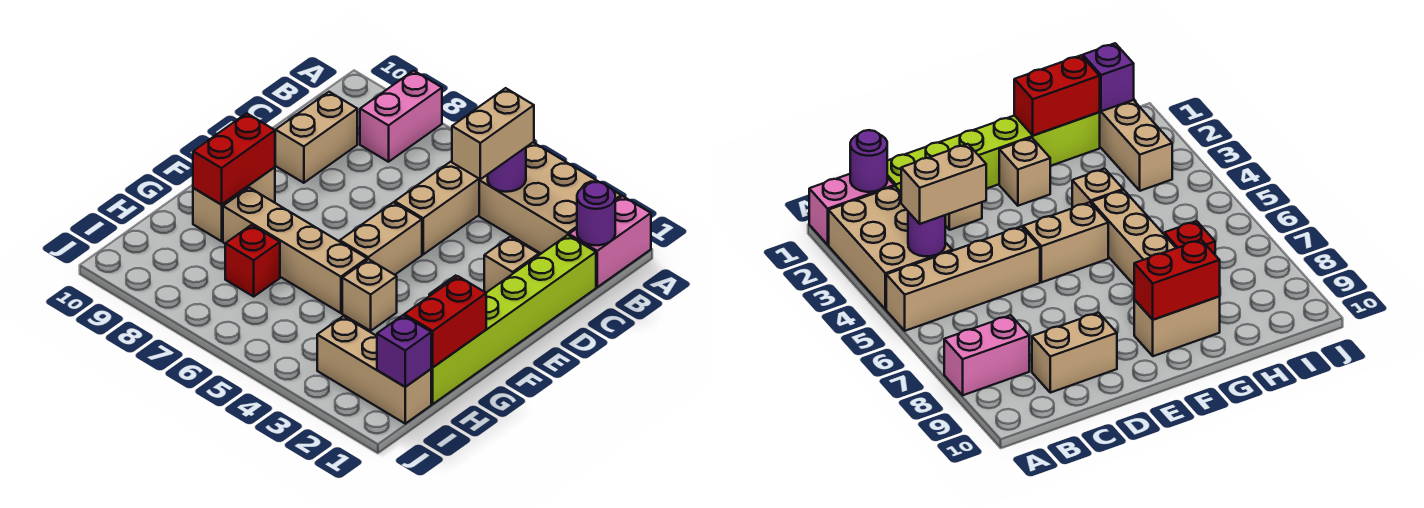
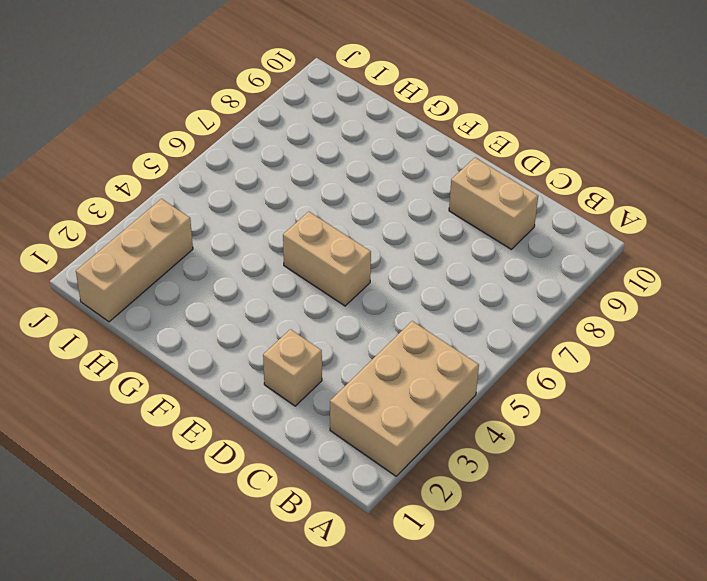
none -> pink 1x2 brick [569,196,651,287]
none -> tan 1x4 brick [395,161,480,254]
none -> pink 1x2 brick [360,71,442,162]

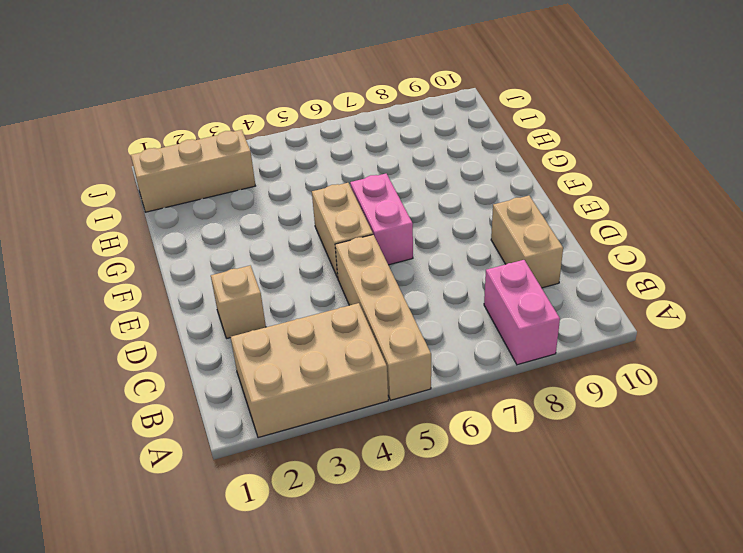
pink 1x2 brick [350,174,413,265] -> pink 1x2 brick moved to [569,196,651,287]
none -> lime 1x6 brick [431,235,596,404]
none -> tan 1x1 brick [999,138,1050,206]
none -> tan 1x2 brick [193,167,275,241]

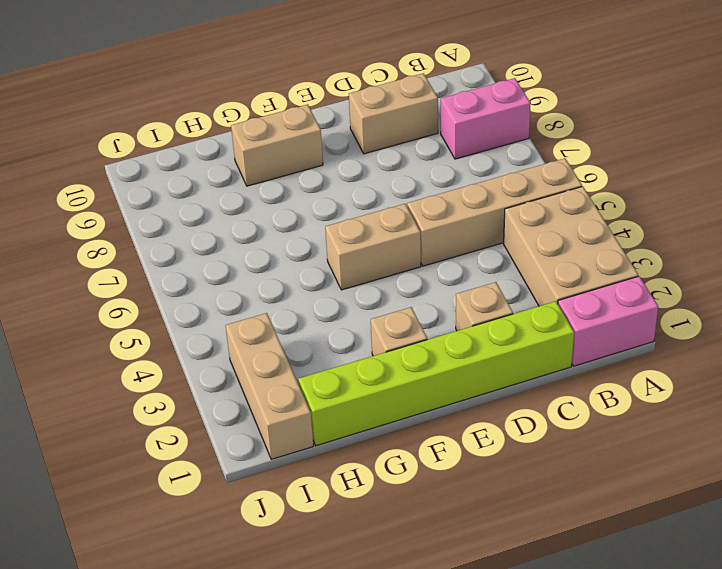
none -> tan 1x1 brick [342,259,397,331]
none -> tan 1x4 brick [223,188,367,313]
none -> red 1x1 brick [225,225,280,296]

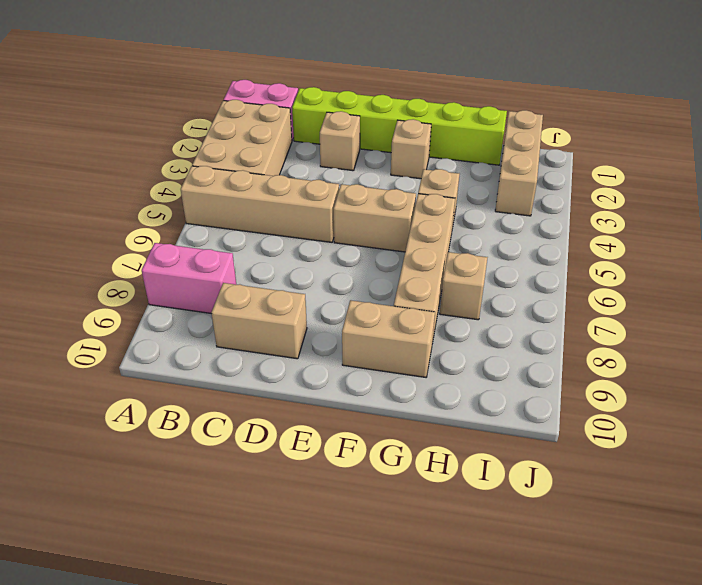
tan 1x1 brick [440,252,488,320] -> red 1x1 brick [225,225,280,296]
none -> purple 1x1 round brick [577,182,615,245]
none -> purple 1x1 round brick [488,148,526,192]
none -> red 1x2 brick [193,113,275,204]

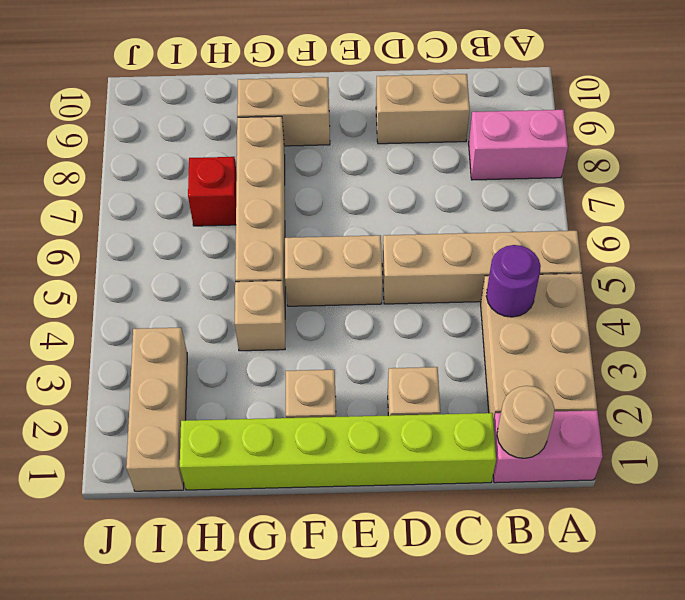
tan 1x1 round brick [497,386,554,458] -> purple 1x1 round brick [577,182,615,245]
none -> red 1x2 brick [193,113,275,204]
none -> red 1x2 brick [404,276,486,367]
none -> purple 1x1 brick [377,315,431,387]

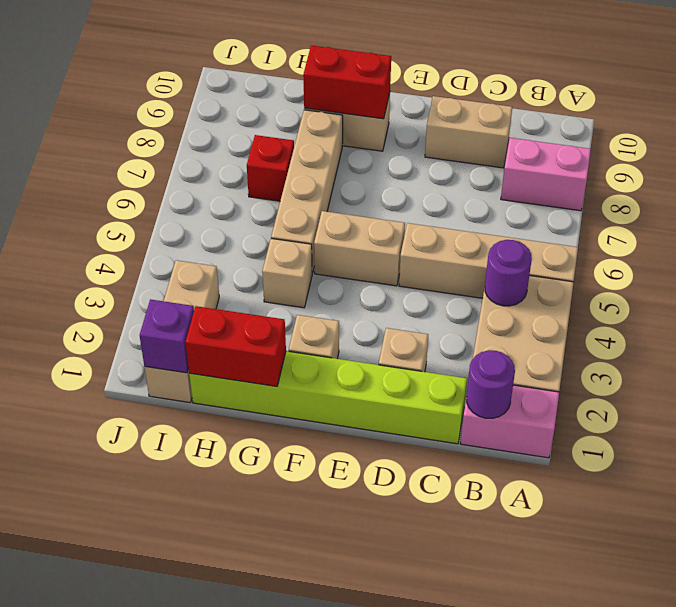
none -> tan 1x2 brick [452,88,534,179]

